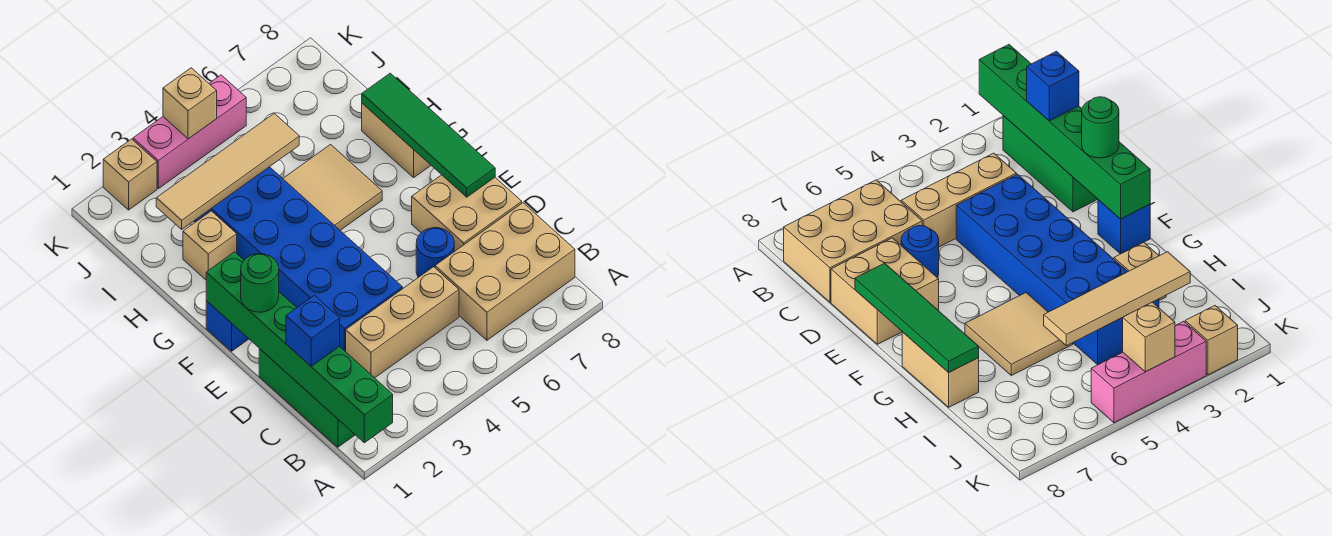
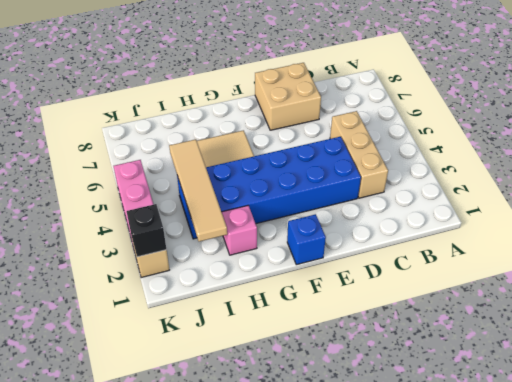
pink 1x1 brick [222,206,257,255] -> tan 1x1 brick [183,211,237,280]
black 1x1 brick [127,204,166,257] -> none
none -> green 1x3 brick [259,349,355,447]
none -> tan 2x3 brick [435,203,575,340]
none -> blue 1x1 round brick [416,228,454,277]

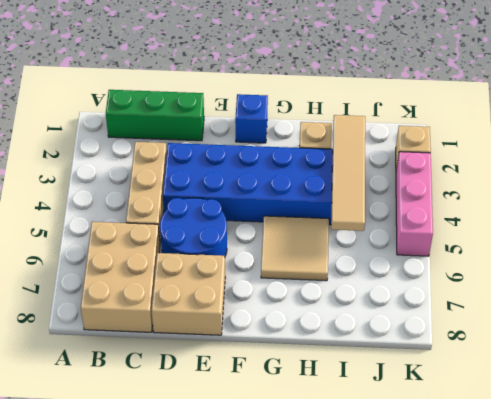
blue 2x2 round brick [160,198,227,256] -> blue 1x1 round brick [416,228,454,277]
none -> tan 1x2 brick [362,103,431,177]
none -> green 1x6 brick [206,252,393,443]
none -> green 1x4 tile [362,73,495,197]

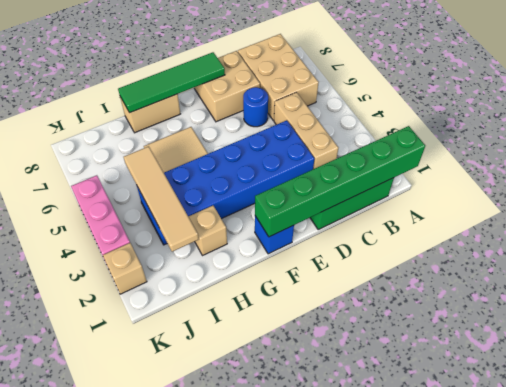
none -> tan 1x1 brick [163,68,217,139]
none -> blue 1x1 brick [286,295,340,366]
none -> green 1x1 round brick [241,254,279,312]

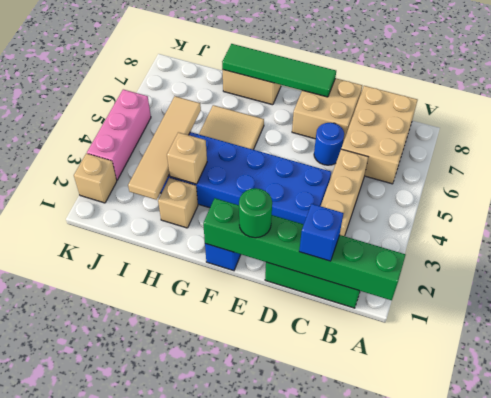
tan 1x1 brick [167,132,207,184] -> tan 1x1 brick moved to [163,68,217,139]

